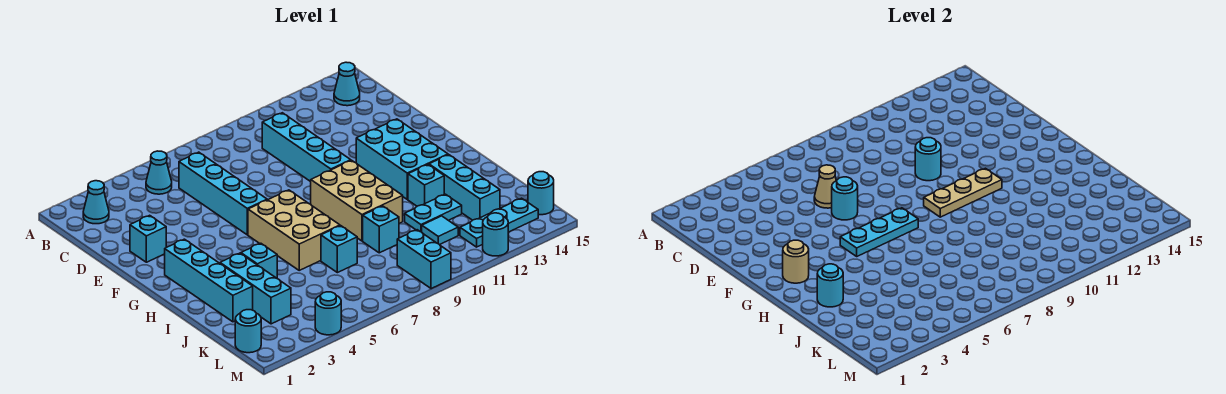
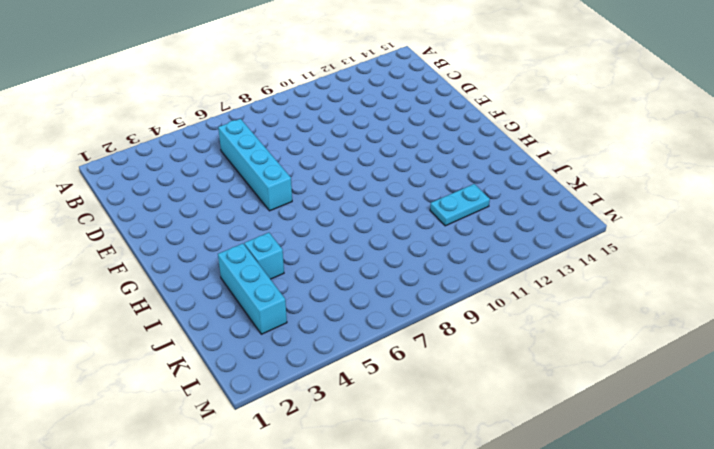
none -> cyan 1x1 cone [83,181,109,224]
none -> cyan 1x1 cone [146,151,172,194]
none -> cyan 1x1 cone [334,62,360,106]
none -> cyan 1x4 brick [262,113,351,182]

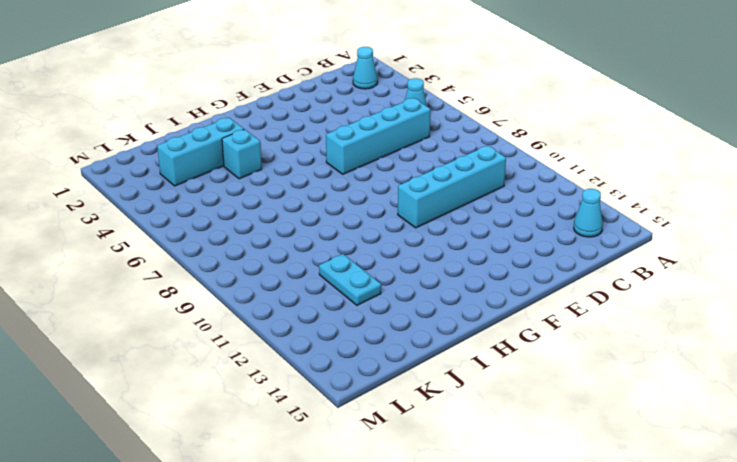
none -> cyan 1x1 brick [130,215,166,262]
none -> cyan 2x3 brick [356,119,448,199]
none -> cyan 1x4 brick [165,239,253,322]
none -> tan 2x3 brick [248,190,340,270]

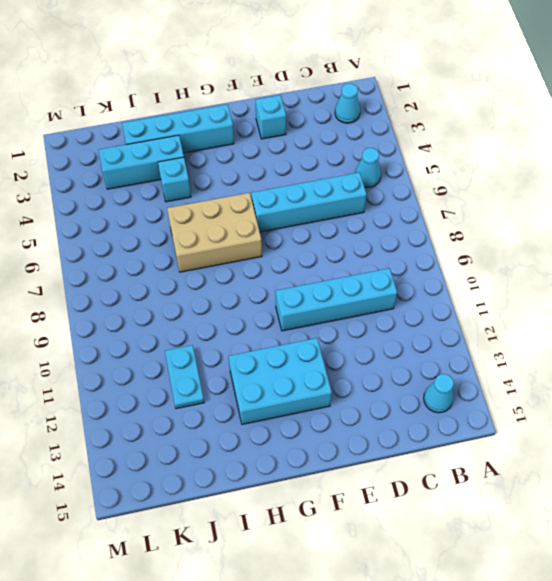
none -> tan 2x3 brick [311,160,403,241]
none -> cyan 1x1 brick [408,165,444,206]
none -> cyan 1x3 brick [429,155,500,220]
none -> cyan 1x1 brick [321,226,357,273]

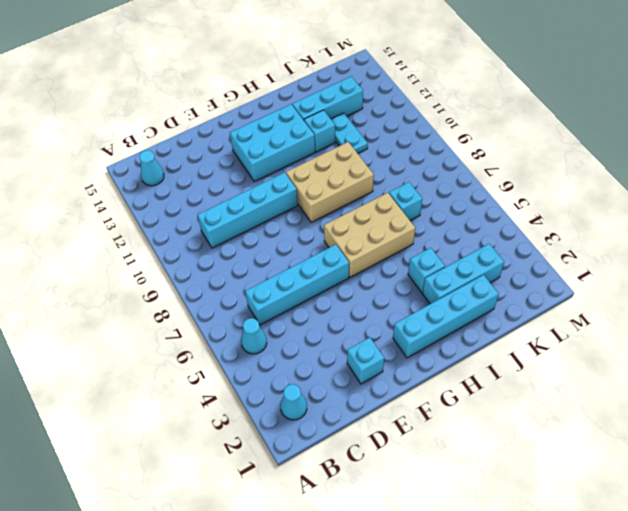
none -> cyan 1x1 brick [363,206,399,253]
none -> cyan 1x1 tile [422,216,458,245]
none -> cyan 1x1 round brick [235,310,261,353]
none -> cyan 1x2 brick [397,230,451,289]

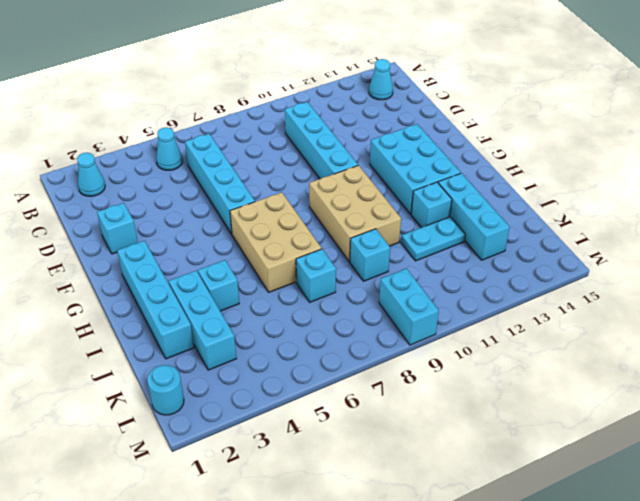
none -> cyan 1x1 tile [422,216,458,245]
none -> cyan 1x3 plate [460,198,538,247]
none -> cyan 1x1 round brick [528,172,554,215]
none -> cyan 1x1 round brick [315,292,341,335]

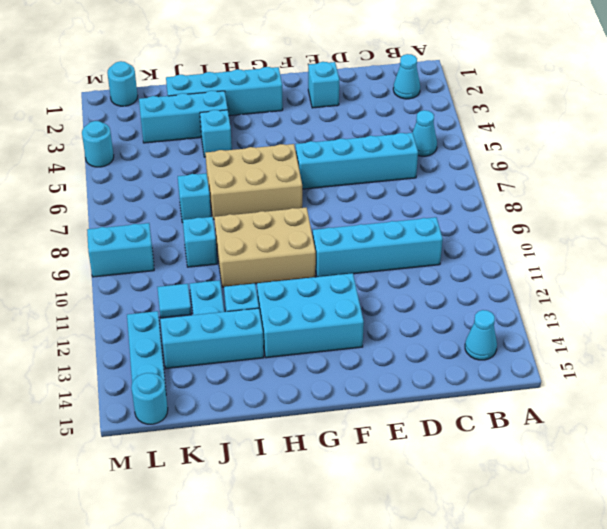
none -> cyan 1x1 round brick [483,213,508,256]
none -> tan 1x1 cone [814,165,836,208]
none -> cyan 1x1 round brick [832,177,858,220]
none -> cyan 1x1 round brick [915,138,941,181]

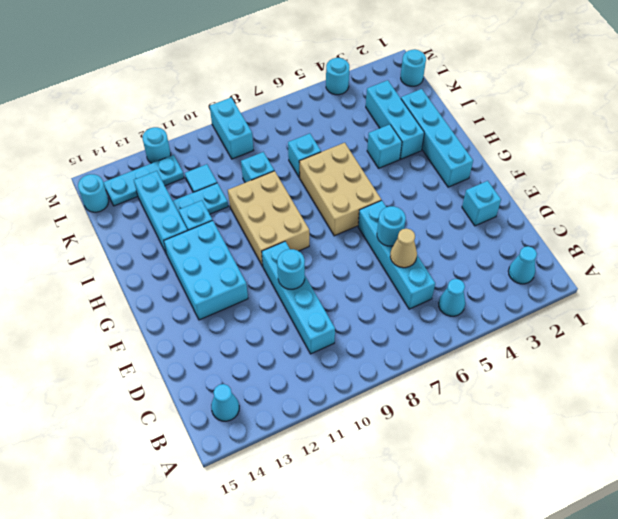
none -> tan 1x1 round brick [783,240,809,283]
none -> cyan 1x3 plate [840,208,918,256]
none -> tan 1x3 plate [924,168,1002,217]
none -> cyan 1x1 round brick [817,264,843,307]

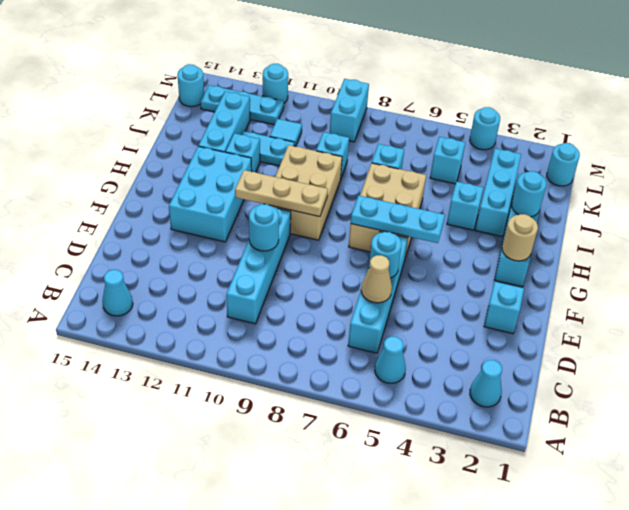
cyan 1x1 brick [430,137,465,184] -> none

